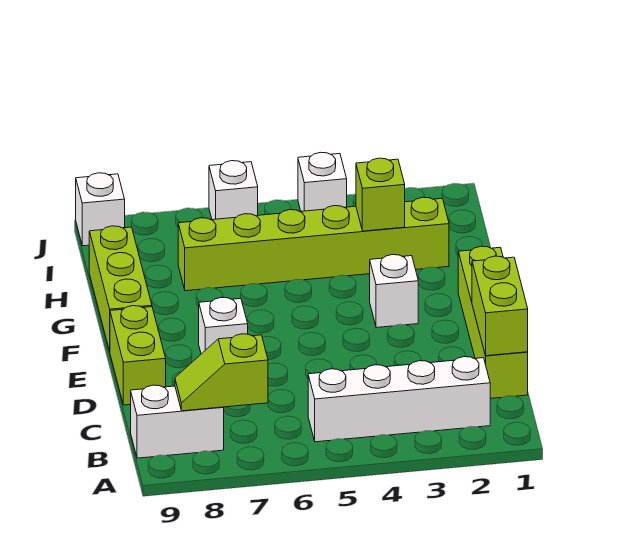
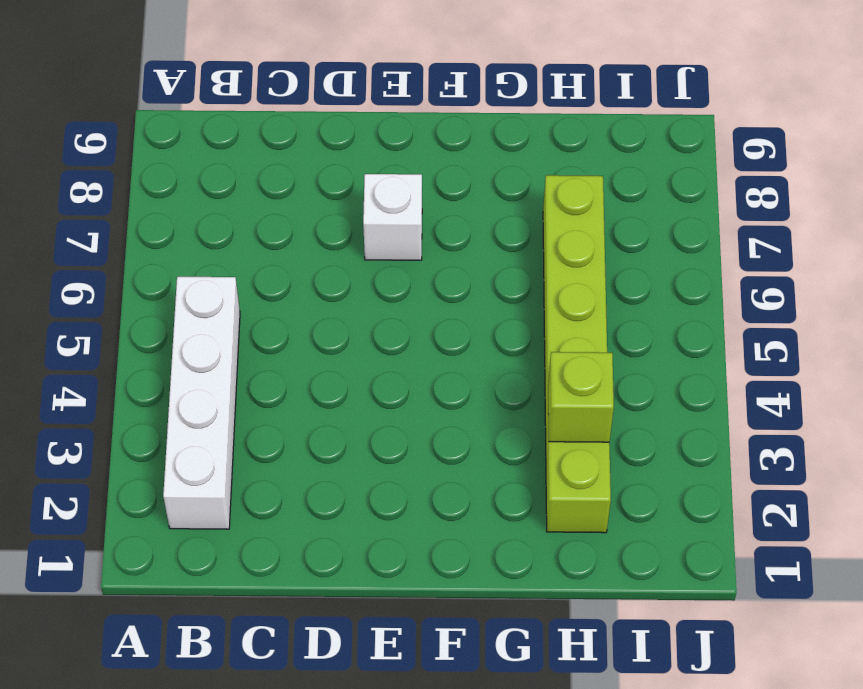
none -> white 1x2 brick [131,385,224,458]
none -> lime 1x4 brick [458,246,528,399]
none -> lime 1x2 brick [110,306,166,405]

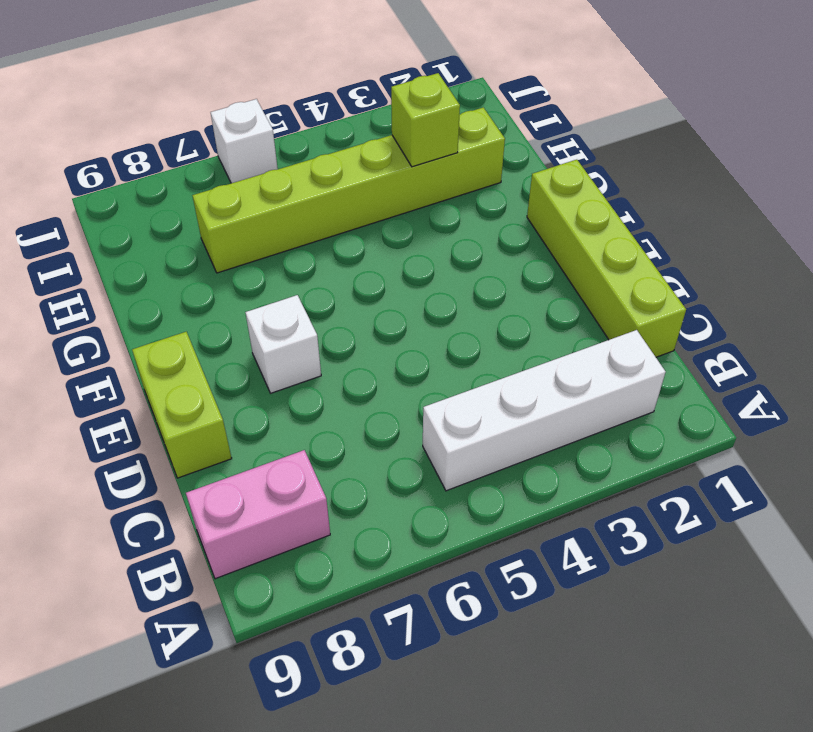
pink 1x2 brick [186,450,330,579] -> white 1x2 brick [131,385,224,458]
none -> white 1x1 brick [370,255,418,328]
none -> lime 1x3 brick [89,226,152,351]
none -> white 1x1 brick [298,152,347,211]

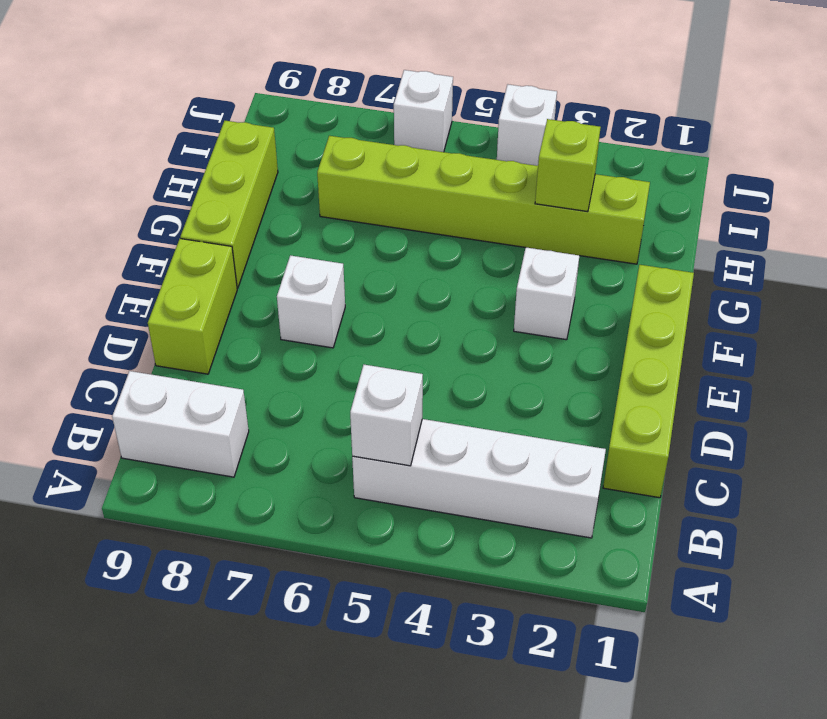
white 1x1 brick [350,365,423,466] -> white 1x1 brick moved to [76,173,125,246]
none -> lime 1x2 slope [175,334,268,411]
none -> lime 1x2 brick [472,256,528,356]

